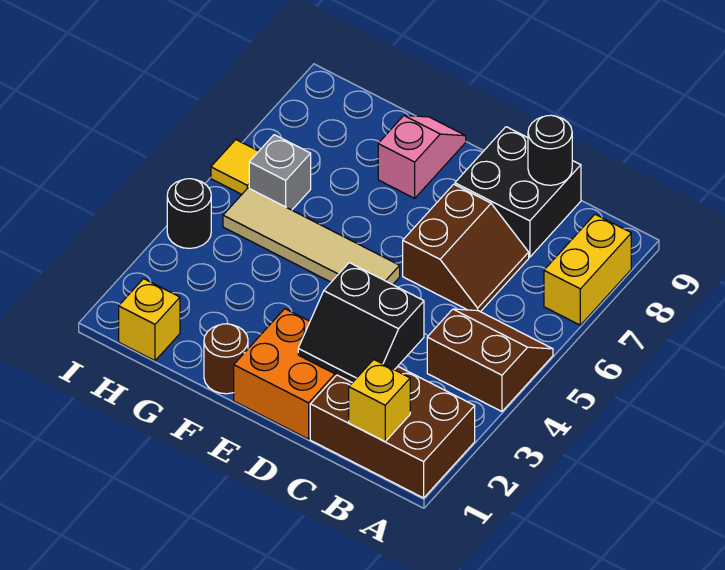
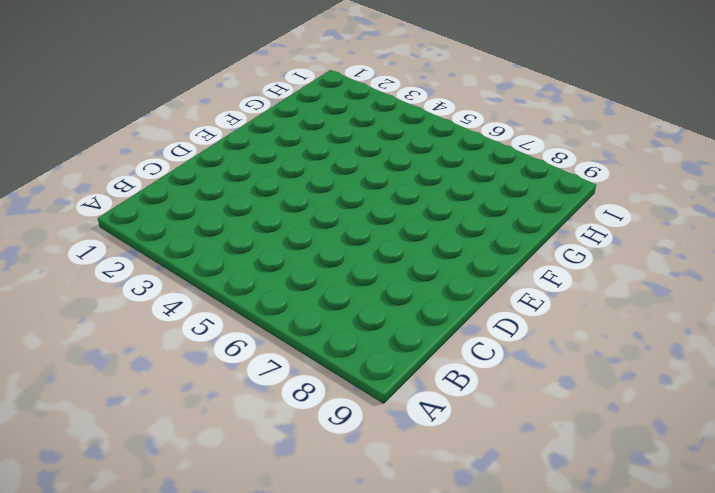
none -> brown 2x3 brick [310,366,475,498]
none -> brown 2x2 slope [427,309,553,412]
none -> yellow 1x2 brick [544,214,631,325]

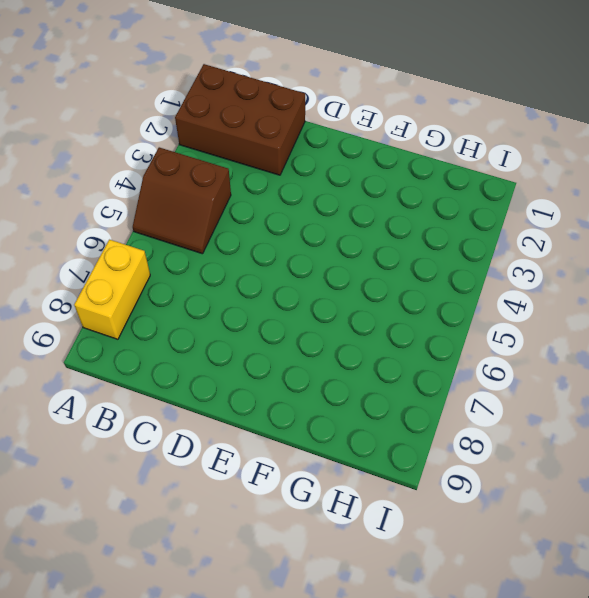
none -> brown 2x2 slope [403,184,529,312]
none -> black 2x2 brick [455,127,581,257]
none -> orange 2x2 brick [234,309,336,439]

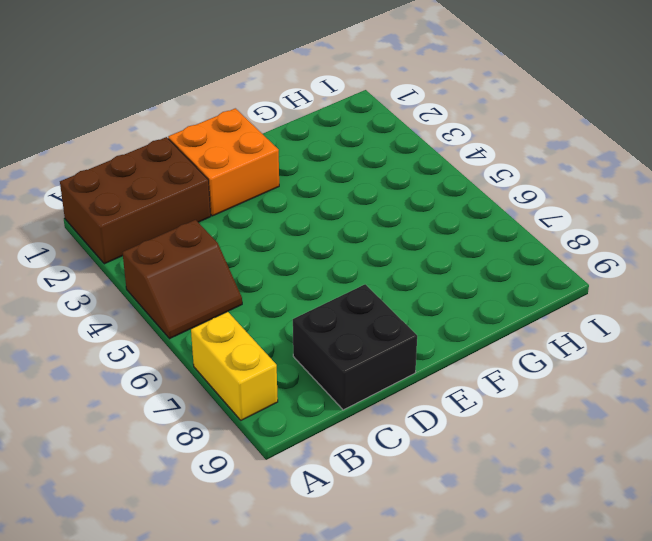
none -> brown 2x2 slope [403,184,529,312]
none -> tan 1x4 tile [223,188,400,285]
none -> brown 1x1 round brick [204,324,248,394]

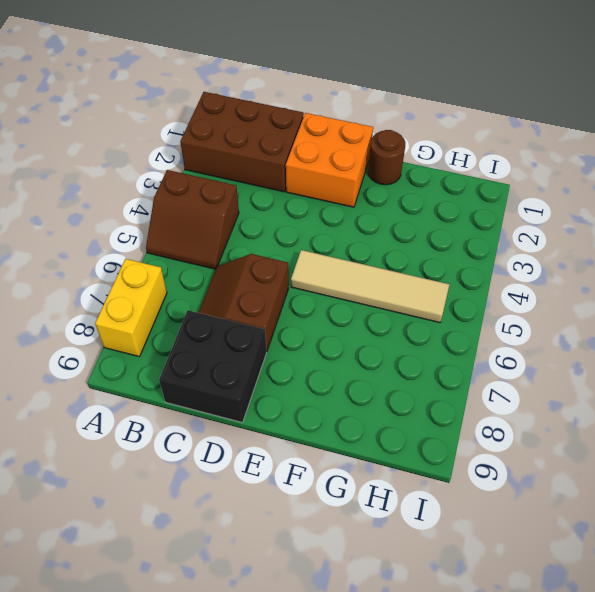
none -> pink 1x2 slope [378,115,466,198]
none -> yellow 1x1 brick [119,279,180,361]
none -> grey 1x1 brick [249,135,311,210]

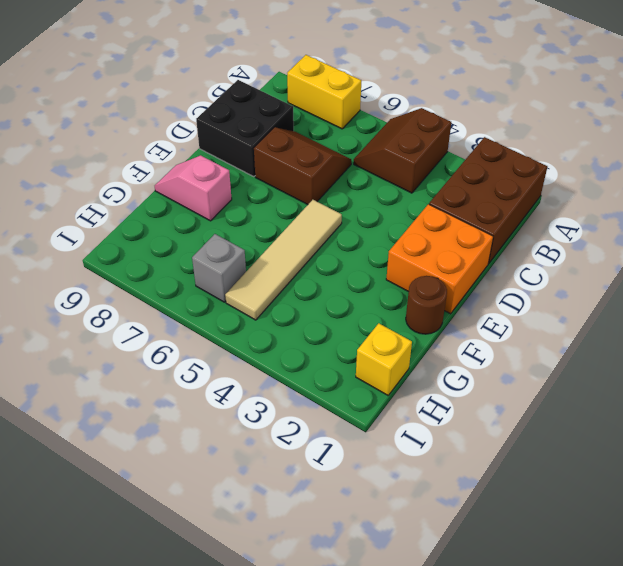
none -> black 1x1 round brick [167,179,211,248]
none -> yellow 1x1 tile [211,140,259,194]
none -> yellow 1x1 brick [349,360,410,442]

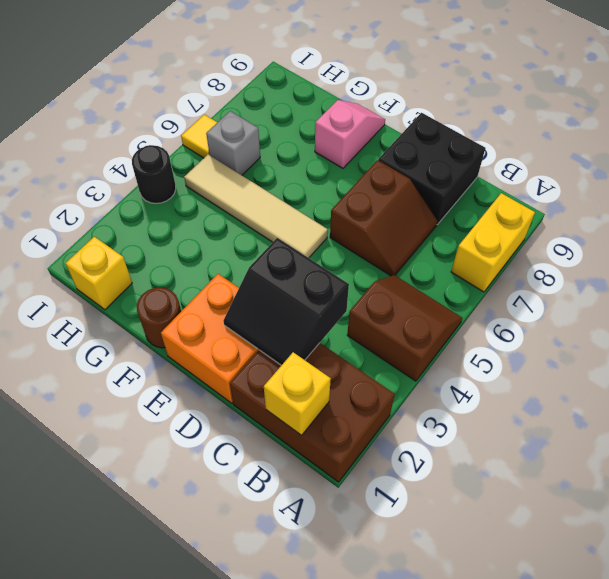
none -> black 1x1 round brick [528,115,572,185]

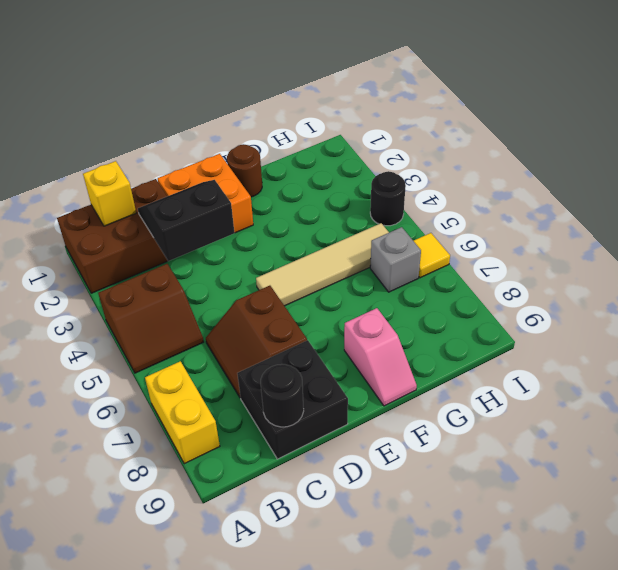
none -> yellow 1x1 brick [119,279,180,361]

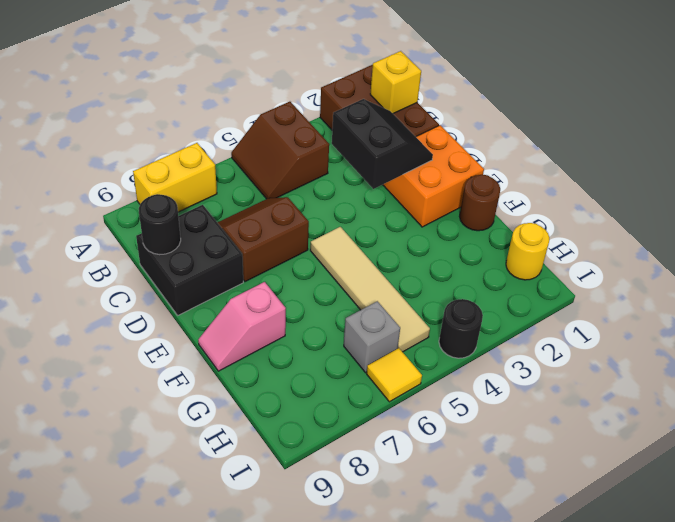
yellow 1x1 round brick [506,223,549,280] -> yellow 1x1 brick [119,279,180,361]

